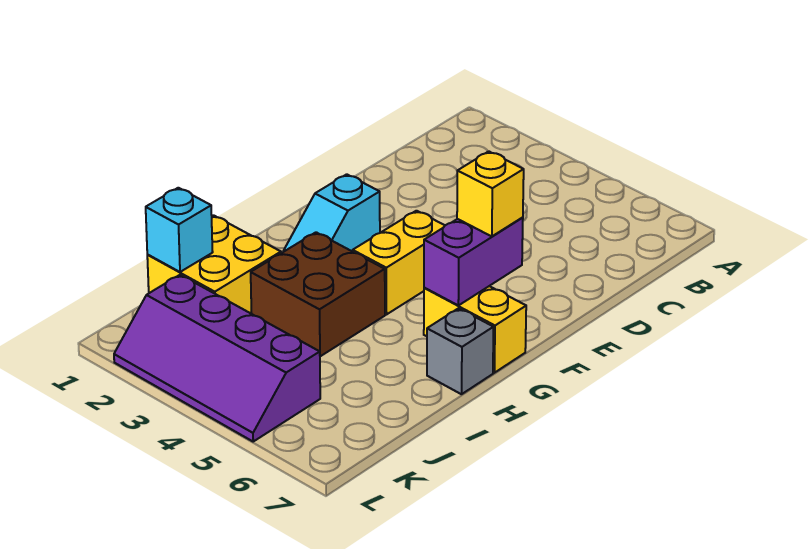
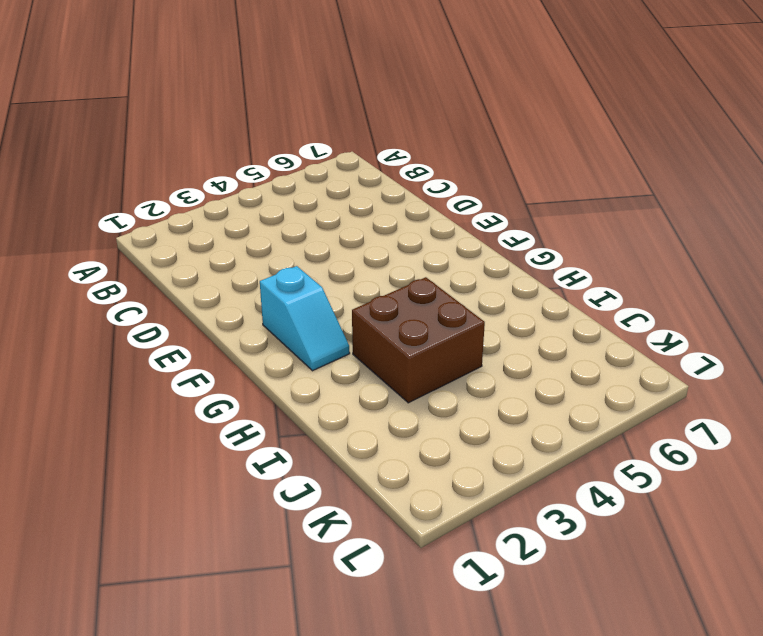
none -> yellow 1x2 brick [353,211,445,315]
none -> yellow 1x2 brick [424,286,526,373]

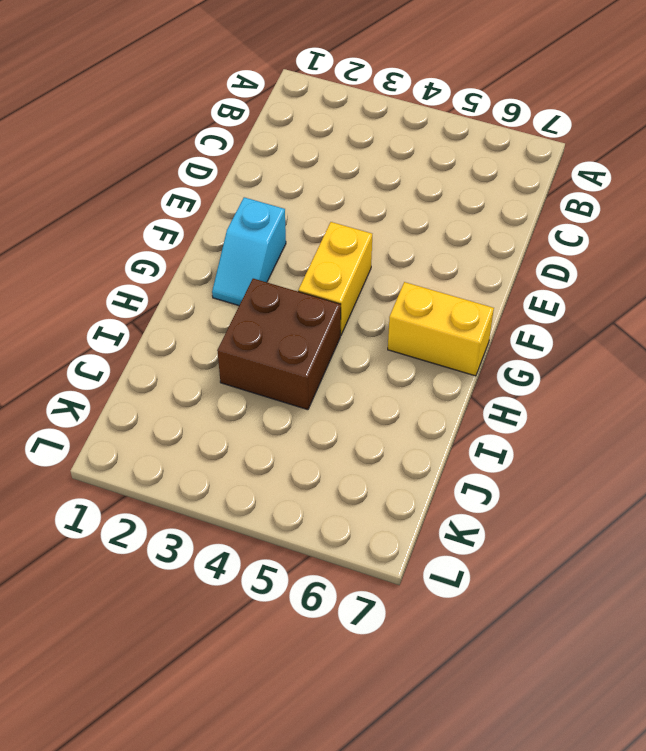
none -> grey 1x1 brick [427,308,493,394]
none -> yellow 2x2 brick [147,215,281,314]

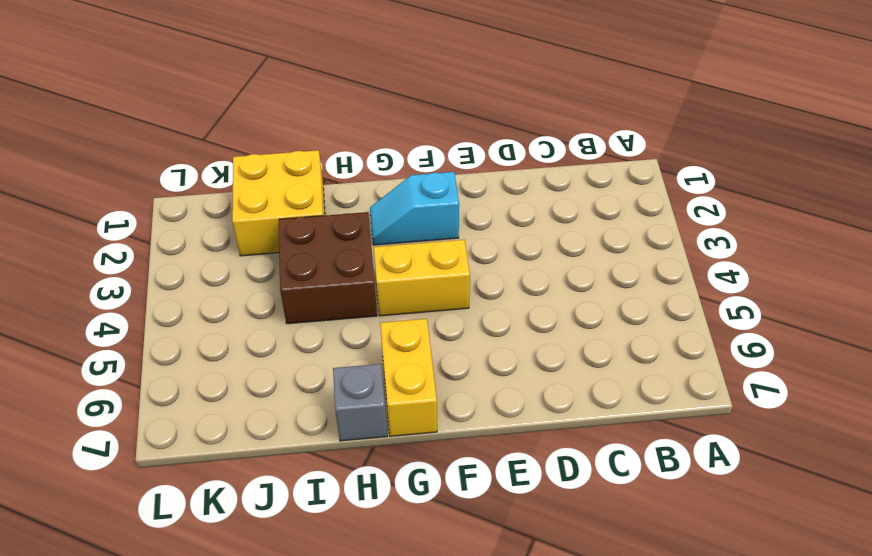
none -> purple 2x4 slope [114,275,320,441]
none -> purple 1x2 brick [424,217,523,305]

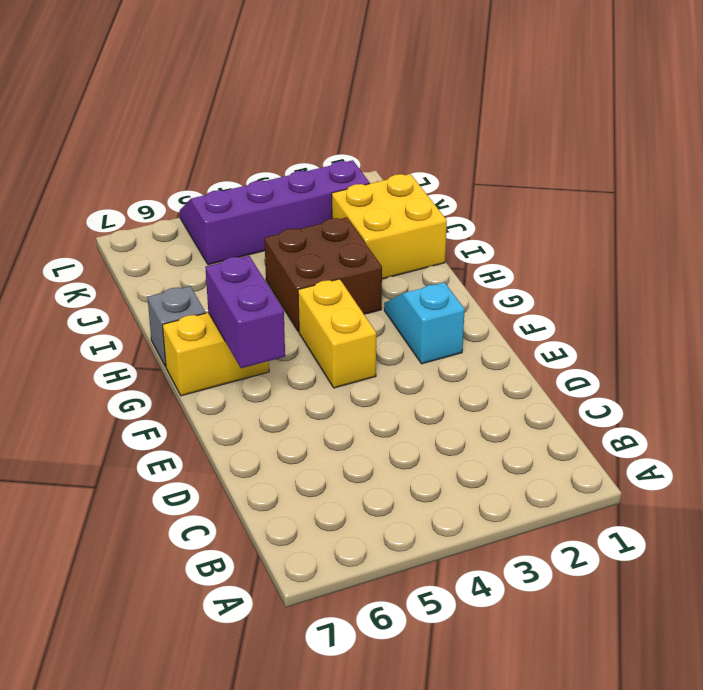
none -> cyan 1x1 brick [146,188,213,272]
none -> yellow 1x1 brick [457,151,524,236]

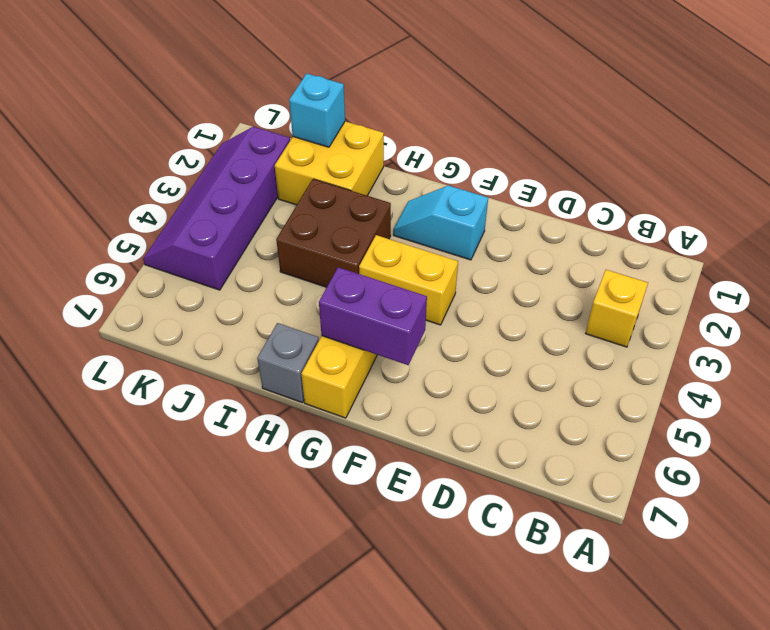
yellow 1x1 brick [585,270,648,347] -> yellow 1x1 brick moved to [457,151,524,236]

